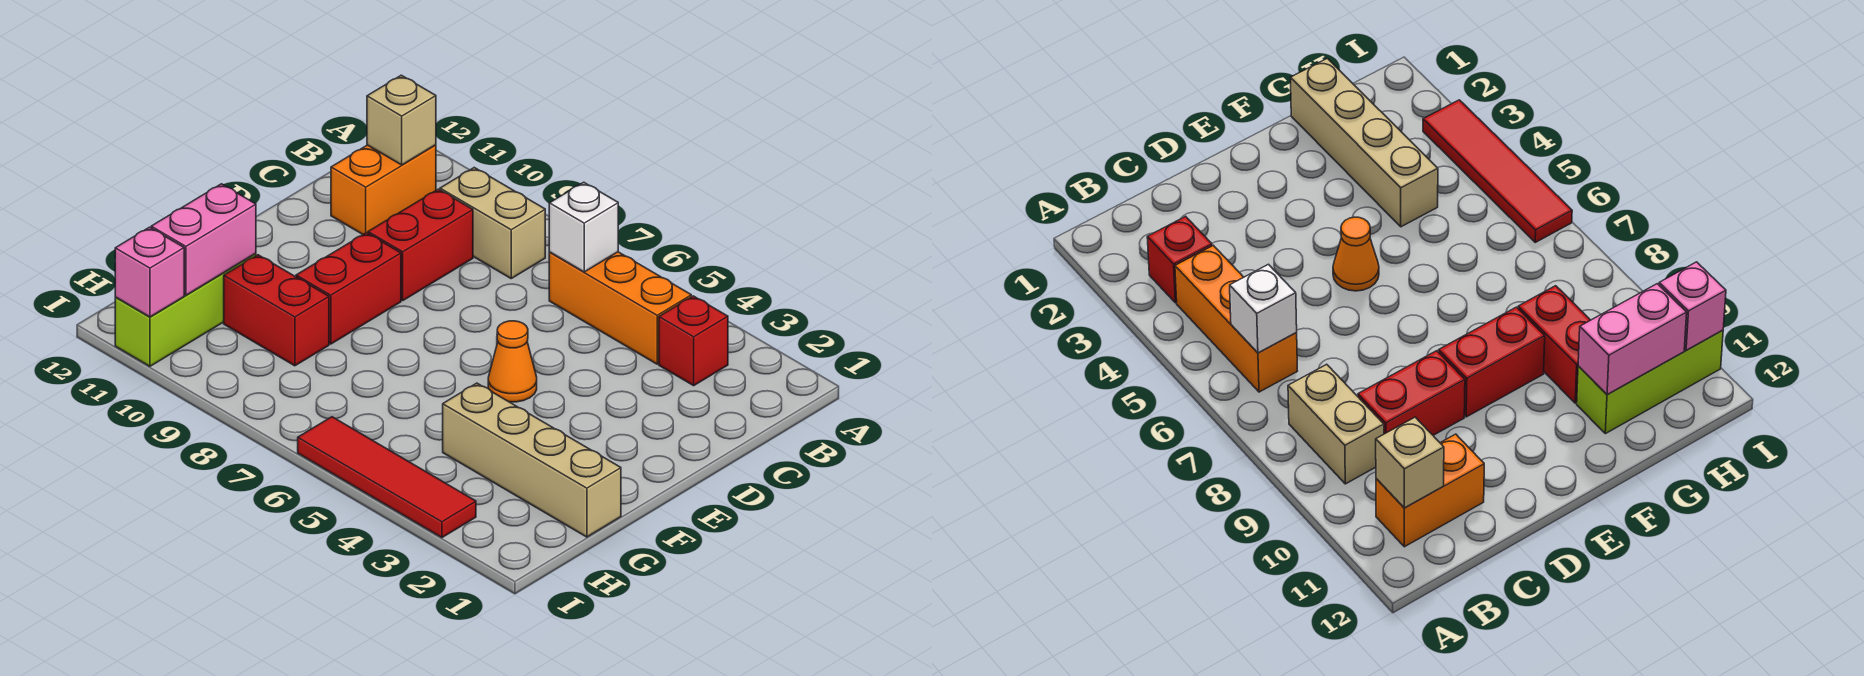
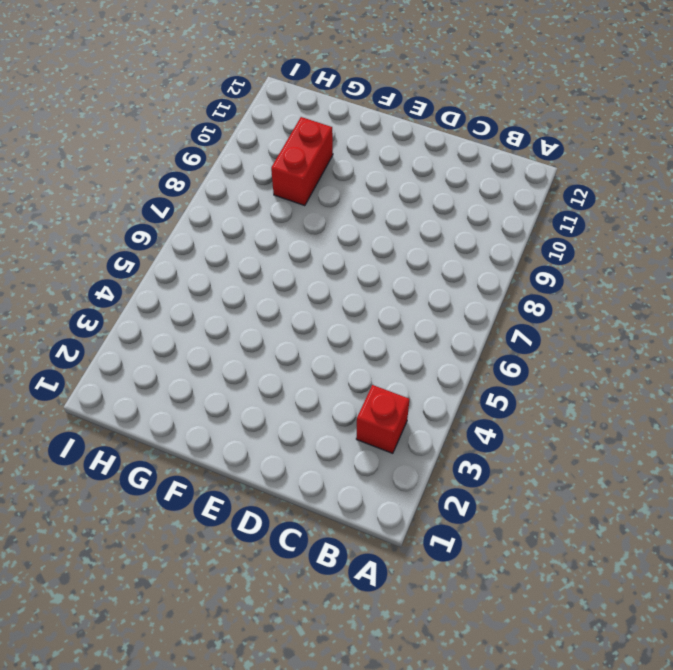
none -> orange 1x3 brick [549,252,691,364]
none -> tan 1x2 brick [440,168,545,278]
none -> orange 1x2 brick [331,145,436,234]

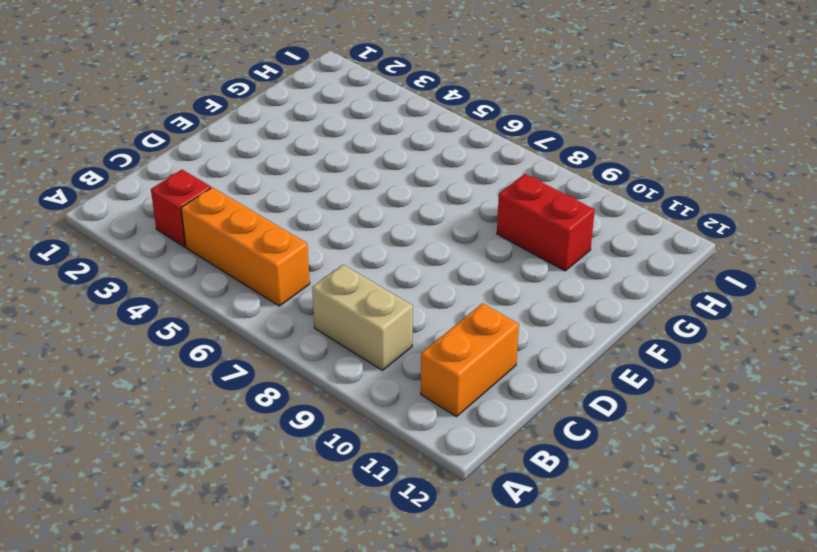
none -> red 1x2 brick [368,189,473,300]
none -> orange 1x1 cone [488,321,537,402]
none -> red 1x2 brick [296,233,401,344]

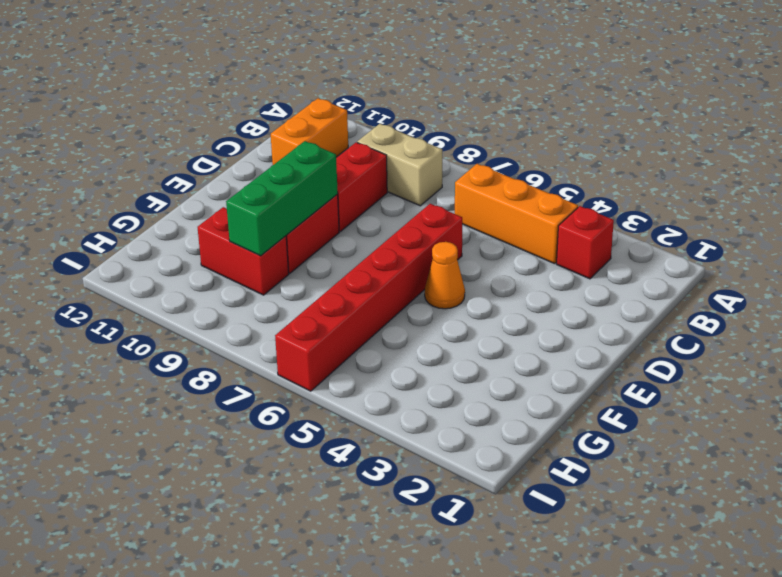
red 1x6 brick [275,204,462,391] -> red 1x4 tile [298,417,476,538]
green 1x3 brick [226,141,338,256] -> none
none -> tan 1x4 brick [443,383,621,537]
none -> lime 1x3 brick [115,253,256,366]
none -> white 1x1 brick [549,182,618,272]

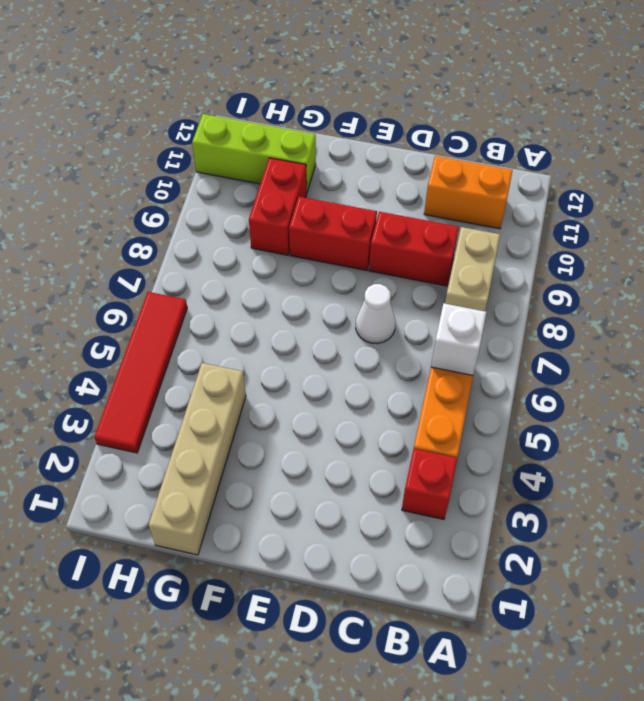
white 1x1 cone [356,284,396,344] -> none
none -> orange 1x1 cone [488,321,537,402]
none -> tan 1x1 brick [367,75,436,165]
none -> pink 1x2 brick [151,184,256,295]

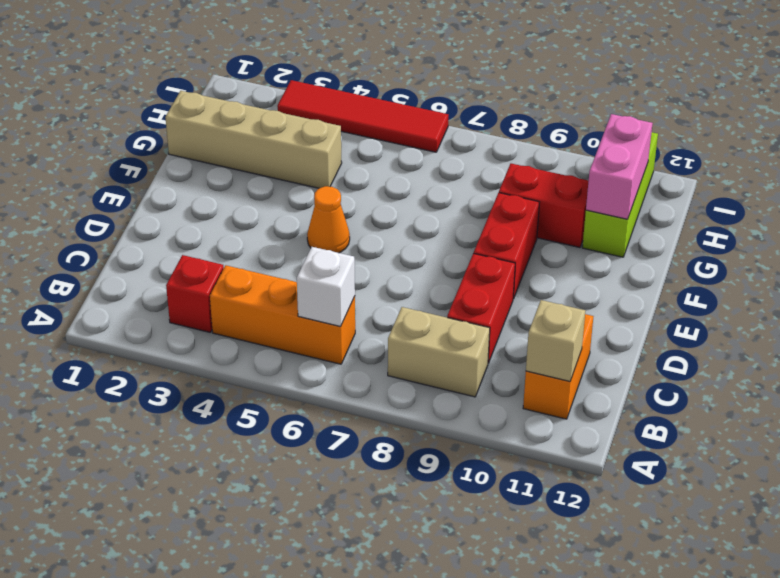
none -> pink 1x1 brick [115,227,184,317]

